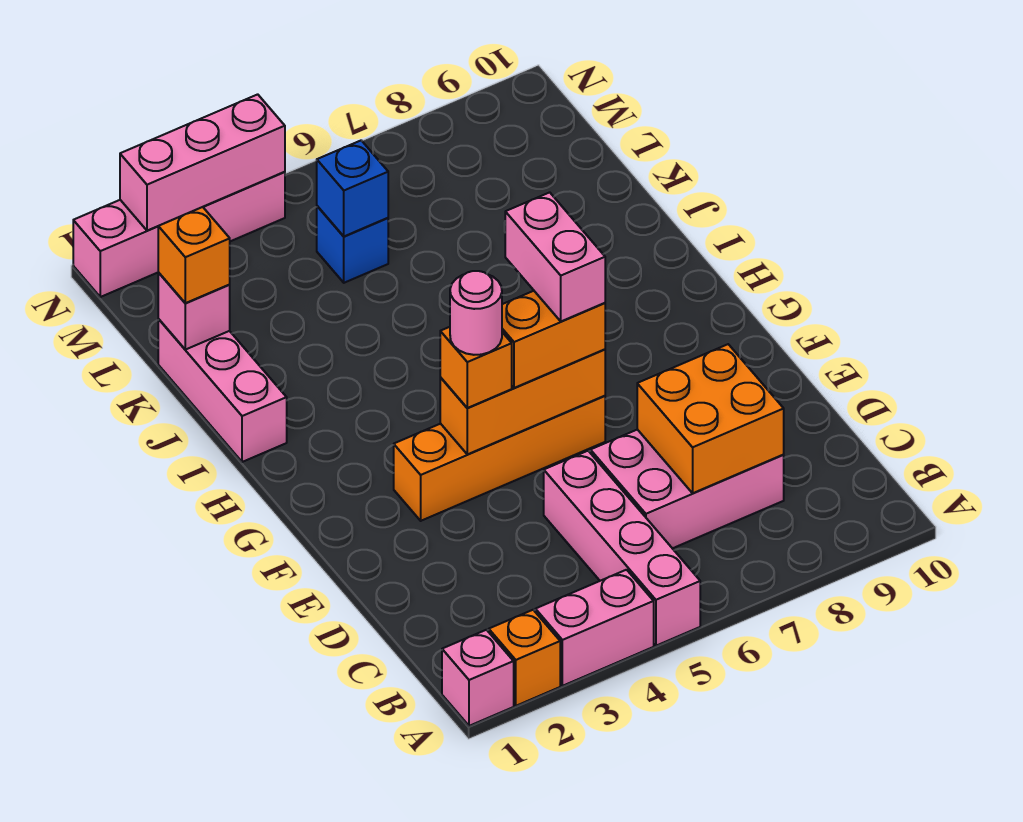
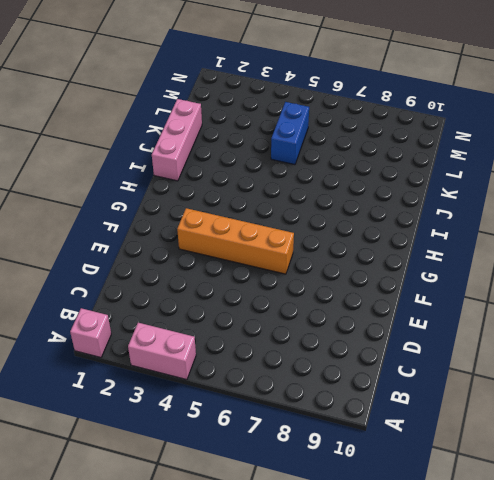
blue 1x2 brick [271,102,309,165] -> blue 1x1 brick [317,206,388,283]
none -> orange 1x1 brick [489,610,560,706]
none -> pink 1x4 brick [544,451,700,646]
none -> pink 2x3 brick [590,430,784,549]

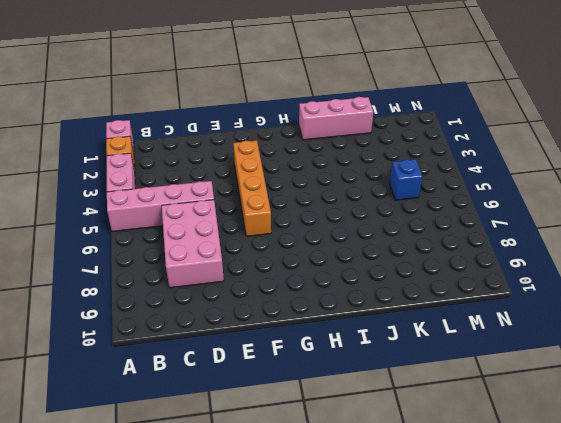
none -> pink 1x4 brick [73,172,285,297]
none -> orange 2x2 brick [637,344,784,493]
none -> orange 1x3 brick [440,350,605,454]

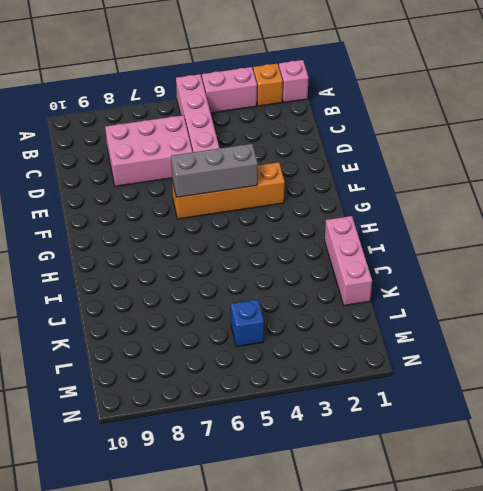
grey 1x3 brick [171,144,258,197] -> orange 1x3 brick [440,350,605,454]
none -> pink 1x4 brick [73,172,285,297]
none -> orange 2x2 brick [637,344,784,493]
none -> pink 1x1 brick [158,272,230,350]

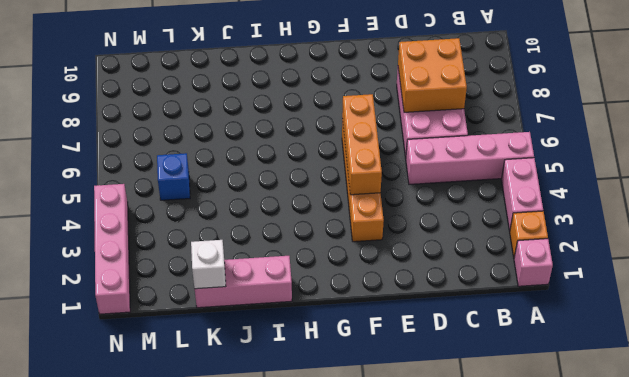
white 1x1 brick [191,240,226,289] -> pink 1x1 brick [158,272,230,350]
none -> blue 1x1 brick [317,141,388,237]
none -> pink 1x3 brick [120,94,285,231]
none -> orange 1x1 brick [440,327,512,408]

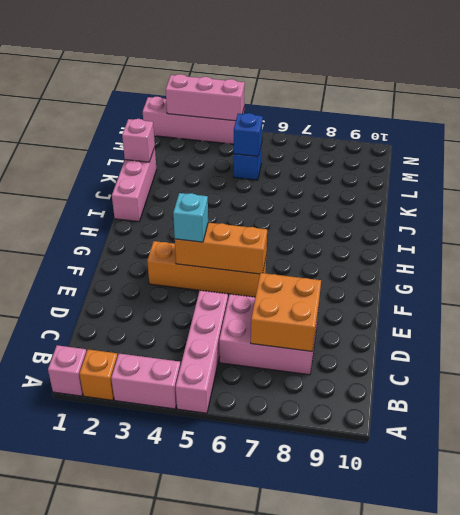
cyan 1x1 brick [173,193,208,242] -> orange 1x1 brick [440,327,512,408]
none -> orange 1x2 brick [502,291,605,388]
none -> orange 1x1 brick [158,207,230,303]
none -> pink 1x1 round brick [450,271,502,355]

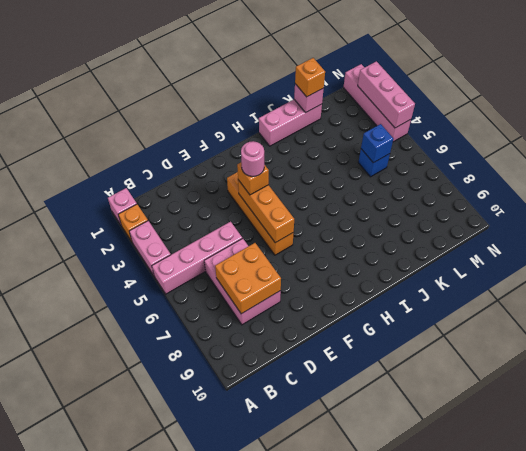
none -> orange 1x2 brick [502,291,605,388]
none -> pink 1x2 brick [505,192,605,321]

